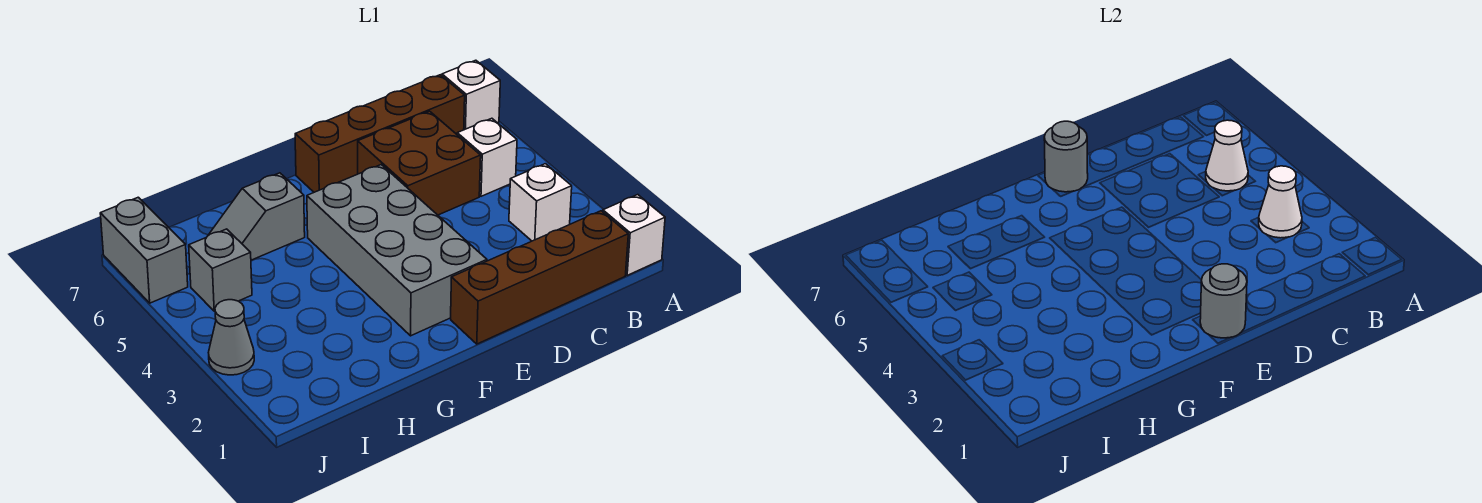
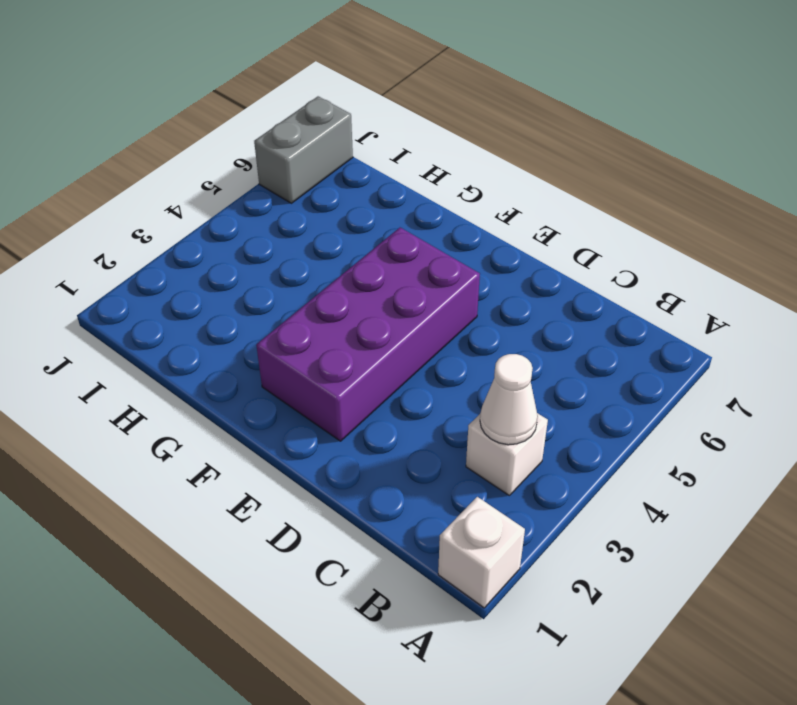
purple 2x4 brick [256,228,480,441] -> grey 2x4 brick [307,165,487,336]
none -> white 1x1 brick [442,60,500,130]
none -> brown 1x4 brick [451,211,628,344]
none -> white 1x1 brick [457,118,517,196]

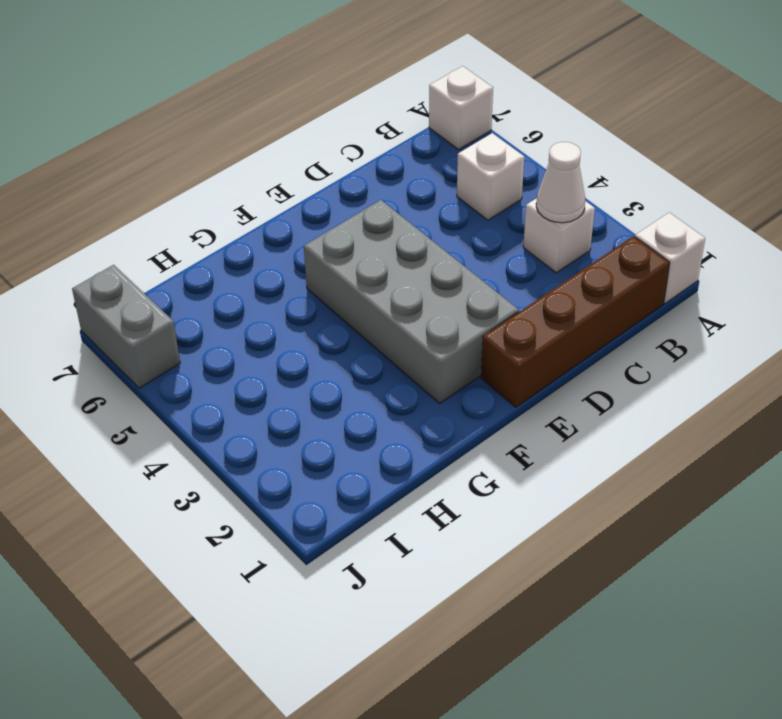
none -> brown 1x4 brick [295,75,465,192]
none -> brown 2x2 brick [358,111,481,215]
none -> grey 1x2 slope [208,173,305,260]

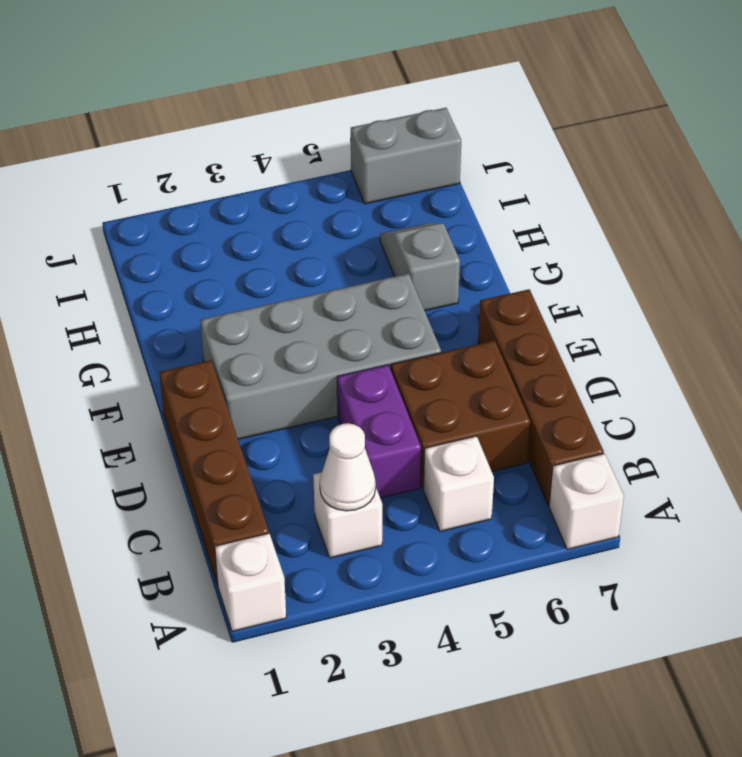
purple 1x2 brick [337,365,421,498] -> none
none -> grey 1x1 brick [189,229,252,311]
none -> grey 1x1 cone [208,300,254,375]
none -> white 1x1 cone [1206,120,1248,191]

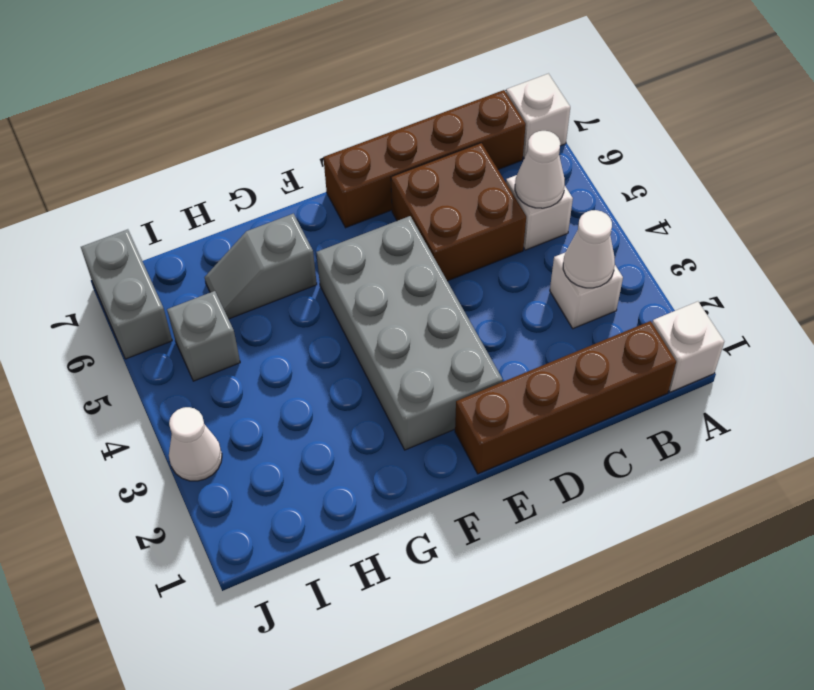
white 1x1 cone [169,407,222,481] -> grey 1x1 cone [208,300,254,375]
none -> grey 1x1 round brick [1200,264,1247,338]
none -> grey 1x1 round brick [1044,121,1088,192]

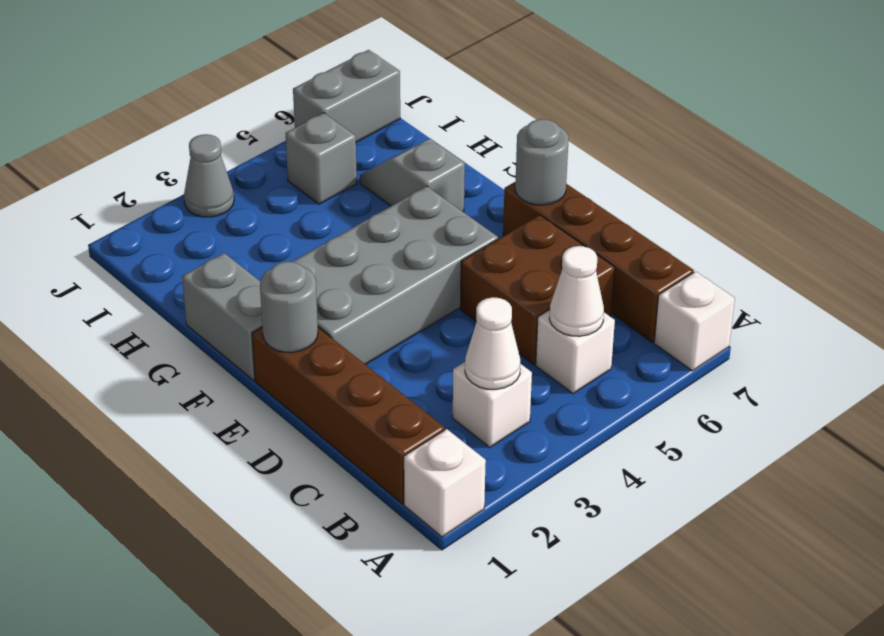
grey 1x2 brick [182,253,262,380] -> none

